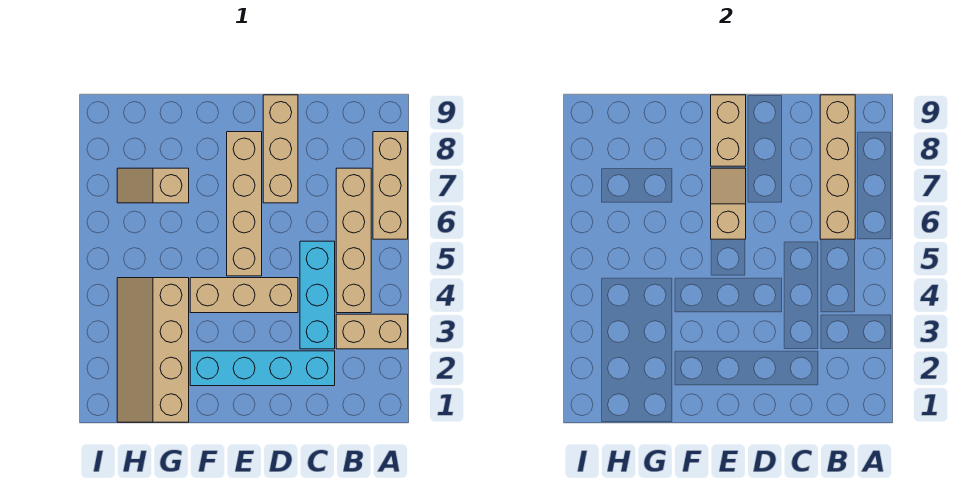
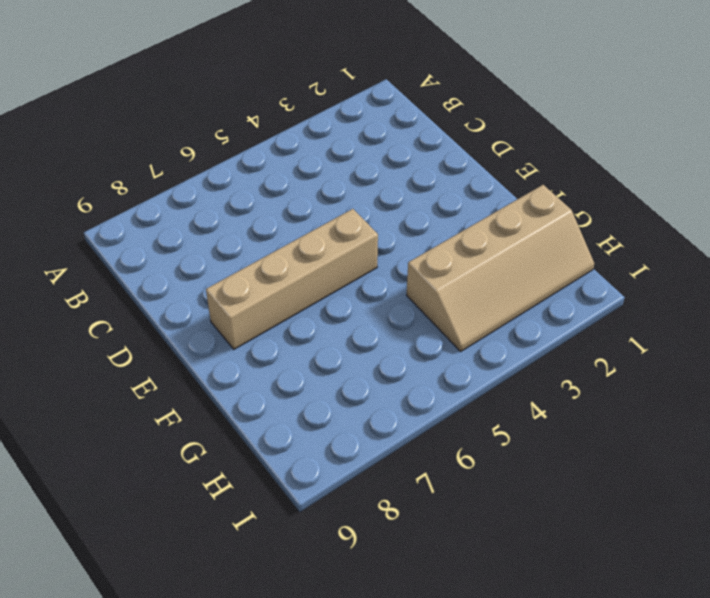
none -> tan 1x2 brick [336,314,408,349]
none -> tan 1x3 brick [373,132,408,239]
none -> tan 1x4 brick [336,168,371,313]

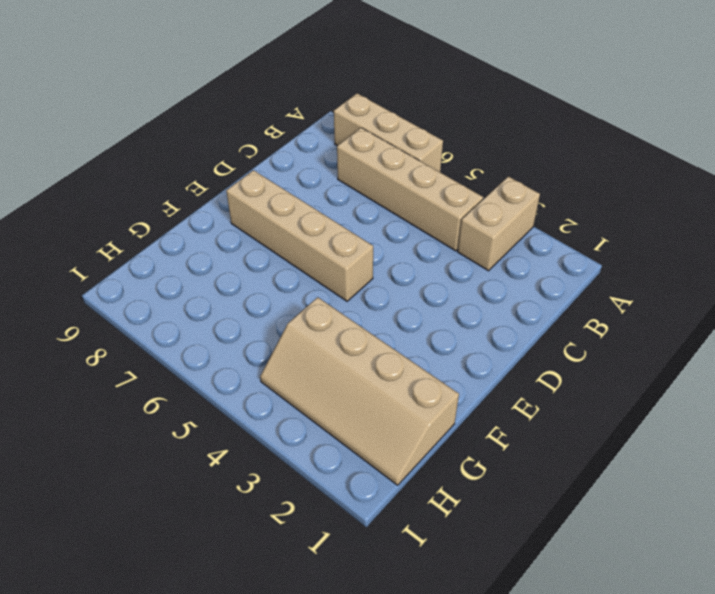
none -> cyan 1x4 brick [190,351,335,386]
none -> cyan 1x3 brick [300,241,335,349]
none -> tan 1x3 brick [190,278,298,313]

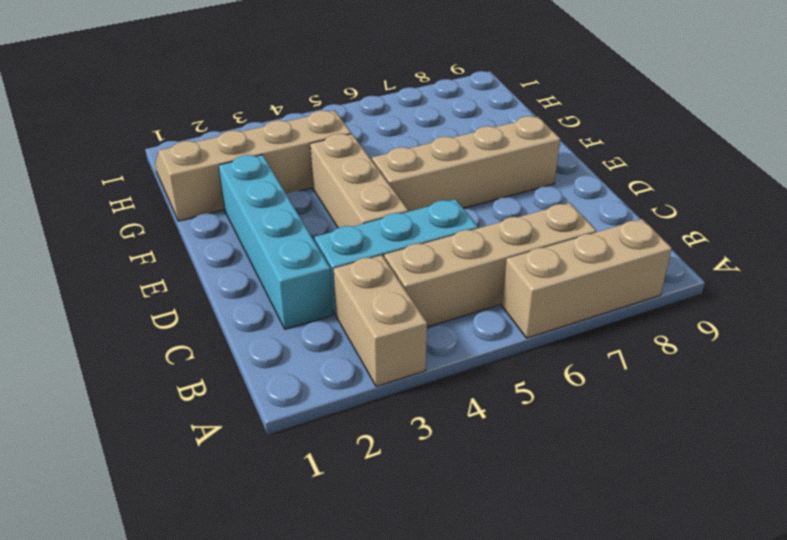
none -> tan 1x3 brick [263,95,298,203]
none -> tan 1x2 slope [117,168,189,203]
none -> tan 1x4 brick [820,95,855,239]

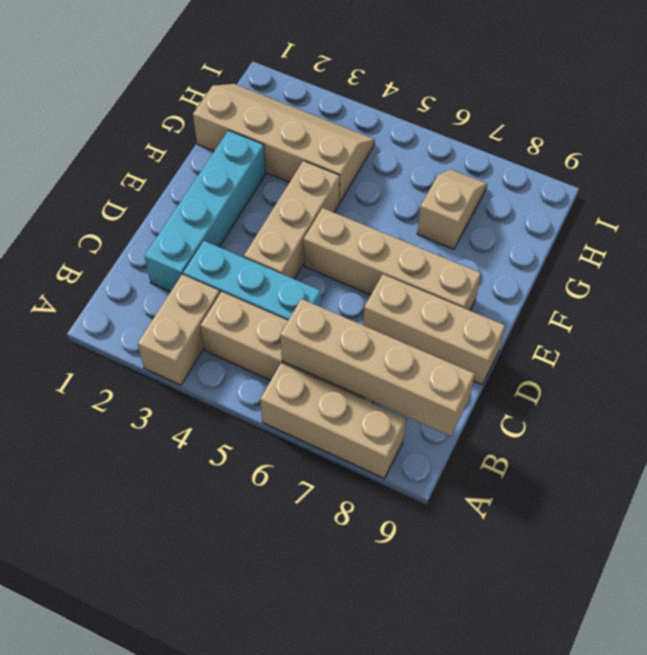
none -> tan 1x2 slope [711,168,746,239]
none -> tan 1x2 brick [711,95,746,166]

